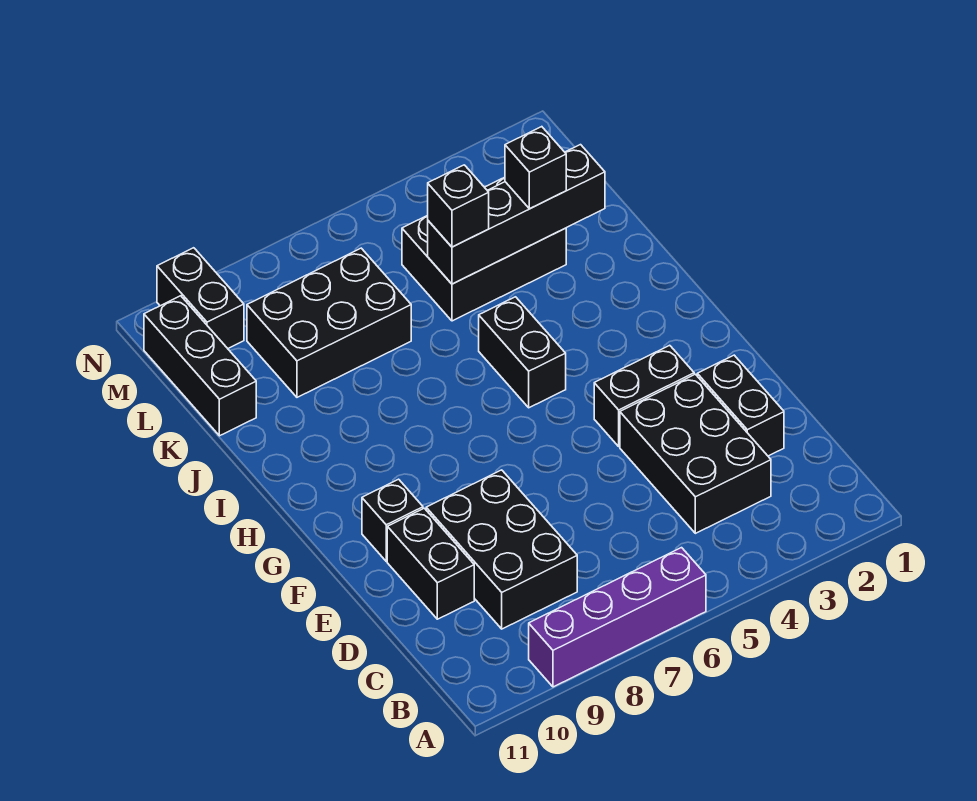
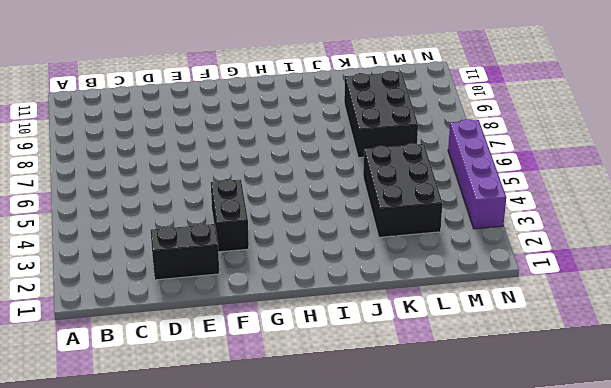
purple 1x4 brick [448,119,506,229] -> purple 1x4 brick moved to [529,548,706,687]
none -> black 2x3 brick [620,374,771,533]
none -> black 2x3 brick [426,470,577,629]
none -> black 1x2 brick [387,508,474,619]

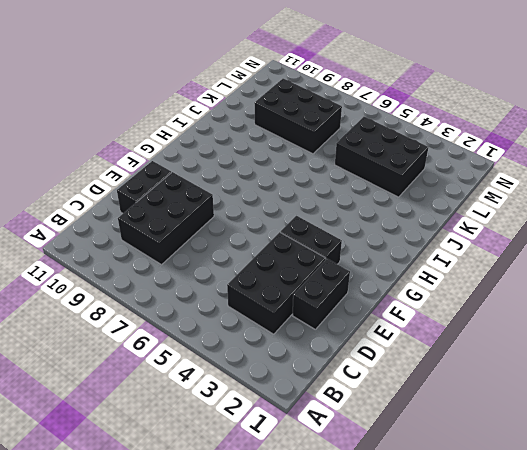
none -> purple 1x4 brick [529,548,706,687]
none -> black 1x1 brick [362,479,423,561]
none -> black 1x2 brick [479,297,566,408]

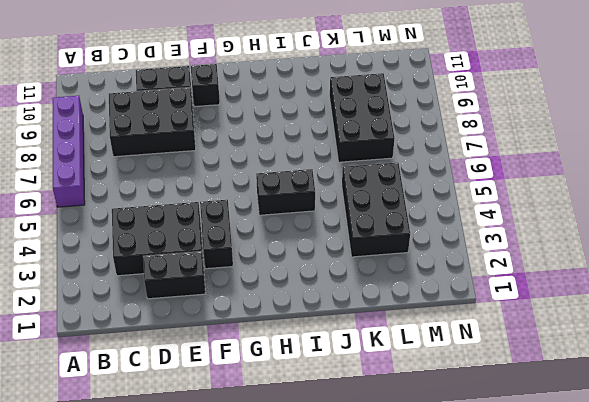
none -> black 1x3 brick [144,296,256,436]
none -> black 1x2 brick [157,248,244,348]
none -> black 1x4 brick [428,145,605,284]

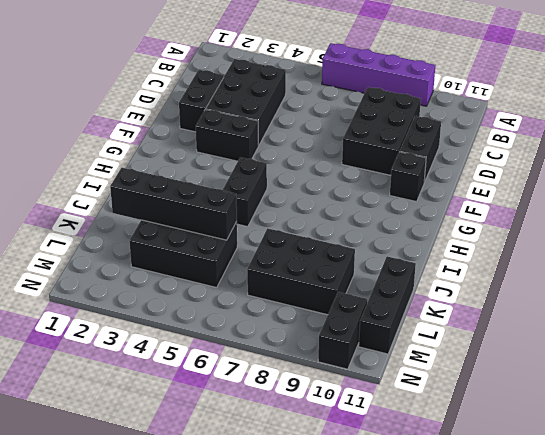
none -> black 1x1 brick [505,127,566,209]
none -> black 1x1 brick [428,165,489,247]

